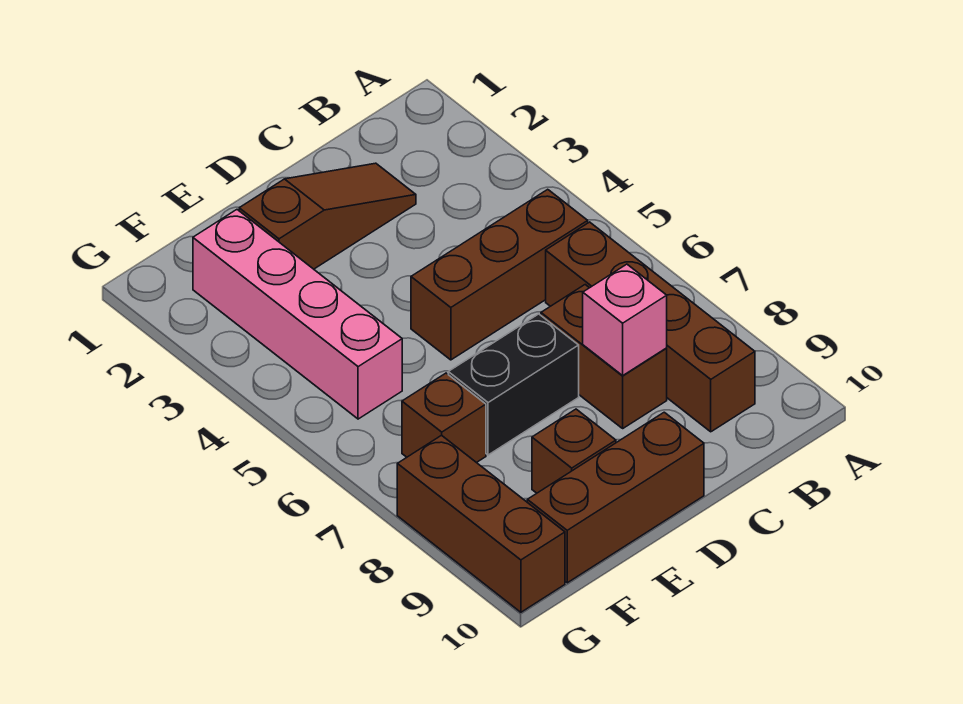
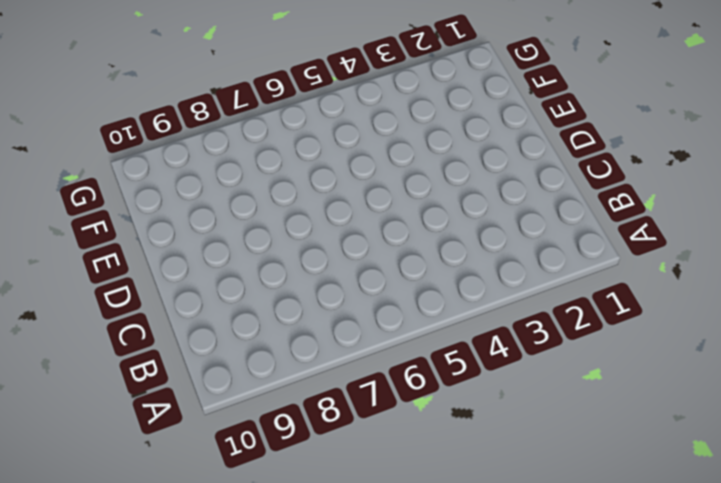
none -> brown 1x3 brick [411,189,588,360]
none -> brown 1x4 brick [546,222,755,432]

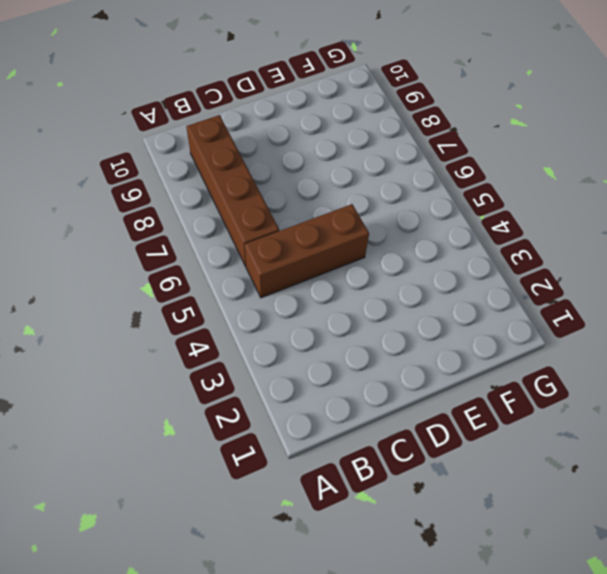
none -> brown 1x3 slope [239,163,416,269]
none -> brown 1x2 brick [541,285,667,428]

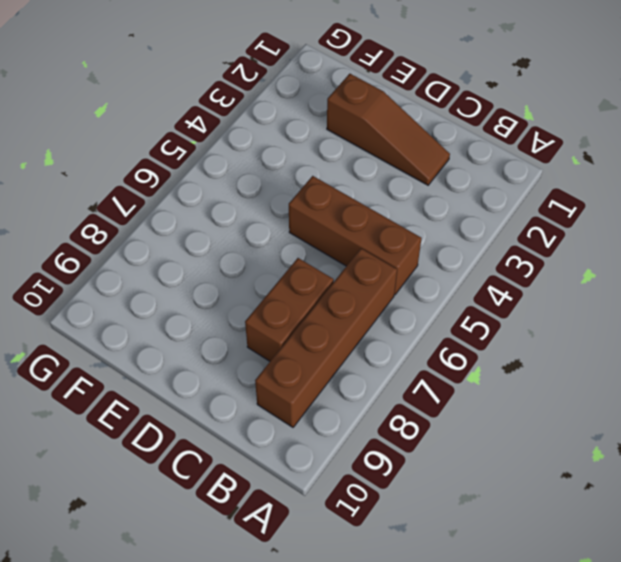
none -> black 1x2 brick [448,314,579,455]
none -> brown 1x3 brick [527,412,704,583]

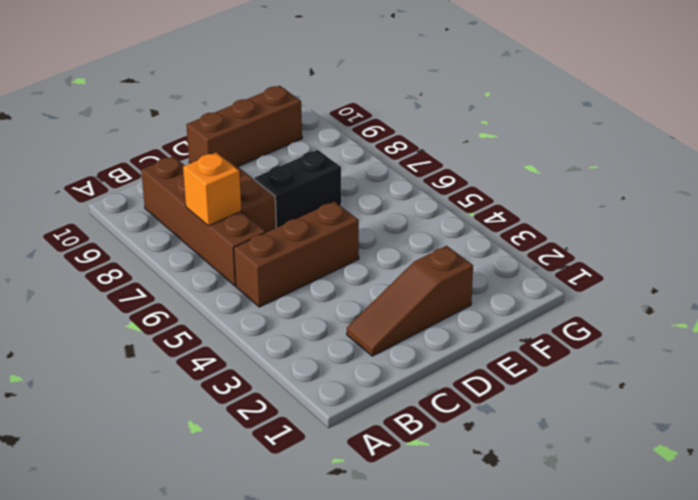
orange 1x1 brick [183,152,241,226] -> none
none -> brown 1x1 brick [532,409,616,493]
none -> pink 1x4 brick [193,210,402,419]

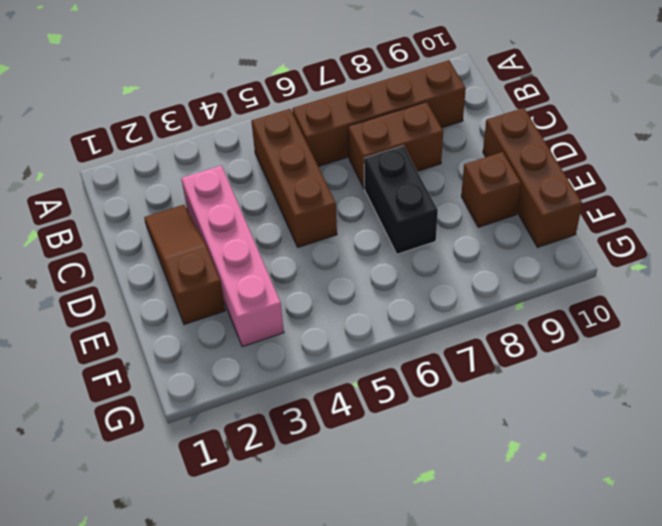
pink 1x4 brick [181,166,284,347] -> pink 1x4 brick turned to [193,210,402,419]
none -> brown 1x1 brick [402,373,486,463]
none -> brown 1x3 brick [397,435,565,612]

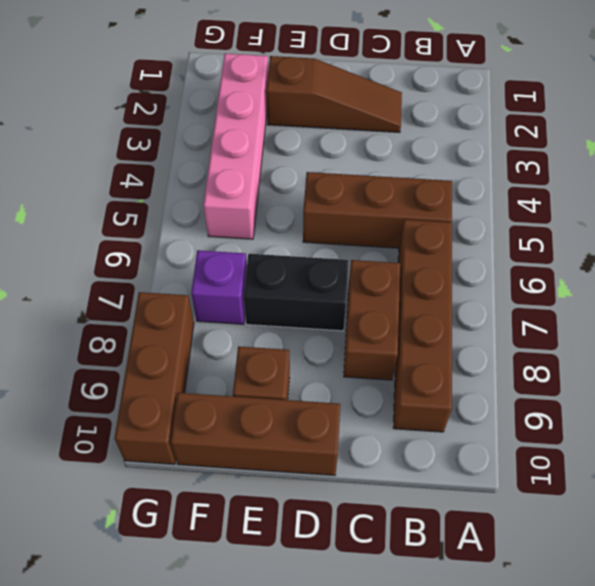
purple 1x1 brick [191,250,247,324] -> brown 1x1 brick [402,373,486,463]
none -> pink 1x1 brick [583,264,667,375]

